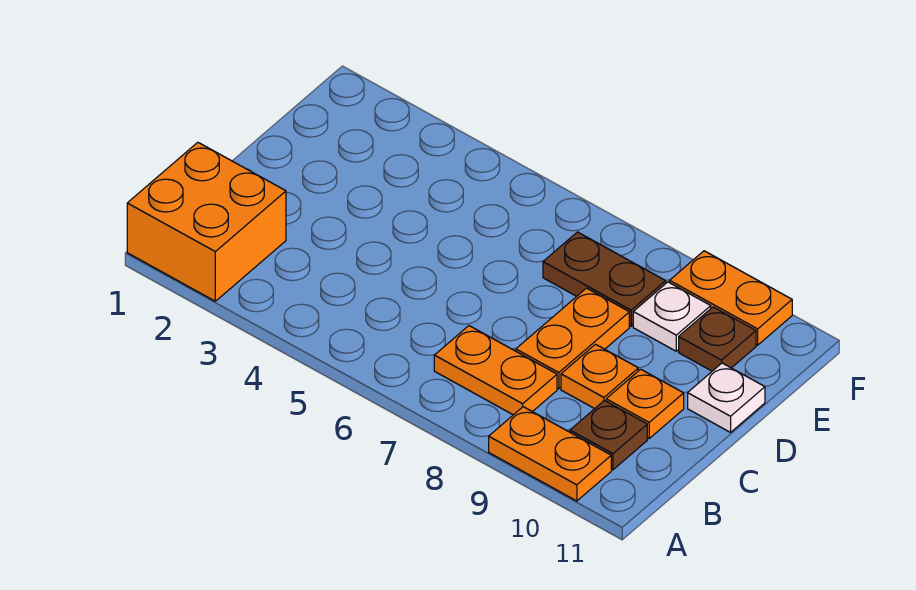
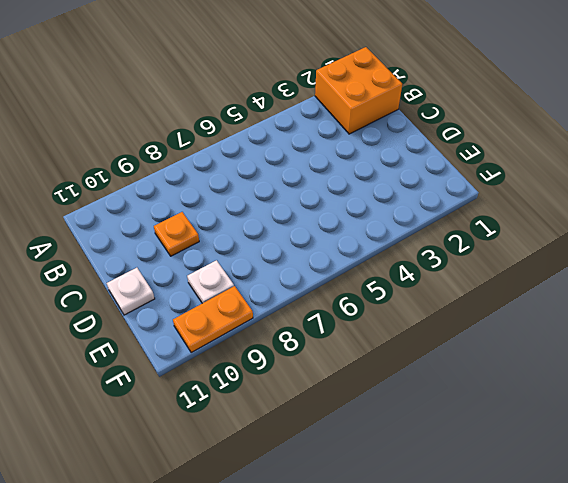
none -> orange 1x2 plate [489,407,611,501]
none -> orange 1x2 plate [434,326,557,415]
none -> brown 1x1 plate [570,401,647,470]

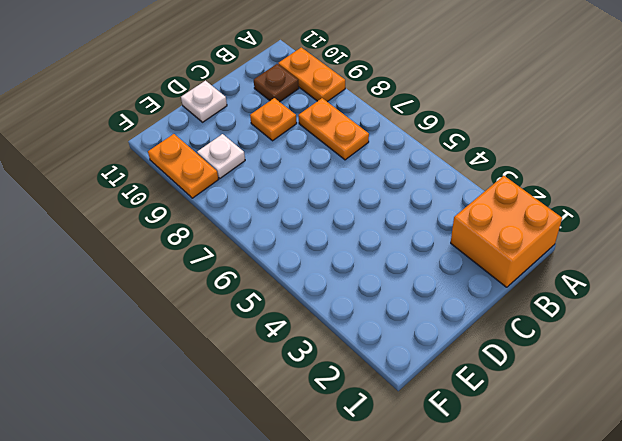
none -> orange 1x2 plate [516,288,629,389]
none -> orange 1x1 plate [606,369,684,438]
none -> brown 1x2 plate [543,232,666,326]

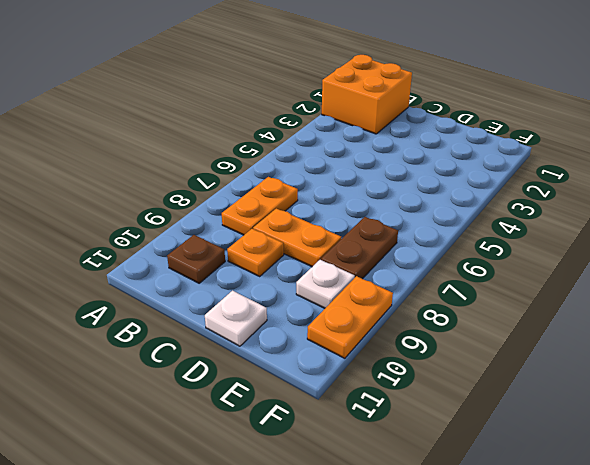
none -> orange 1x2 plate [489,407,611,501]
none -> orange 1x1 plate [606,369,684,438]
none -> brown 1x1 plate [679,307,756,371]

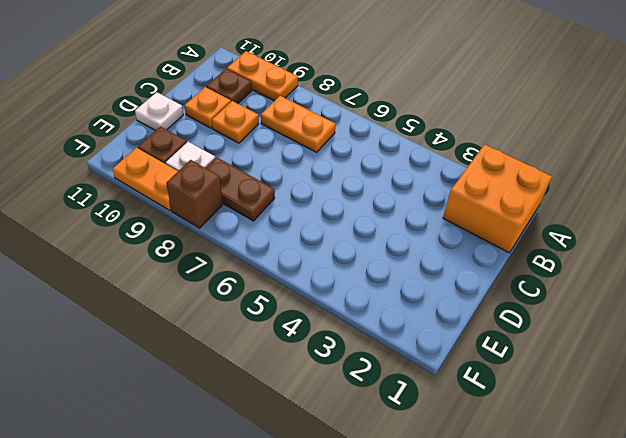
brown 1x1 brick [166,160,222,228] -> none
none -> orange 1x2 plate [516,288,629,389]

